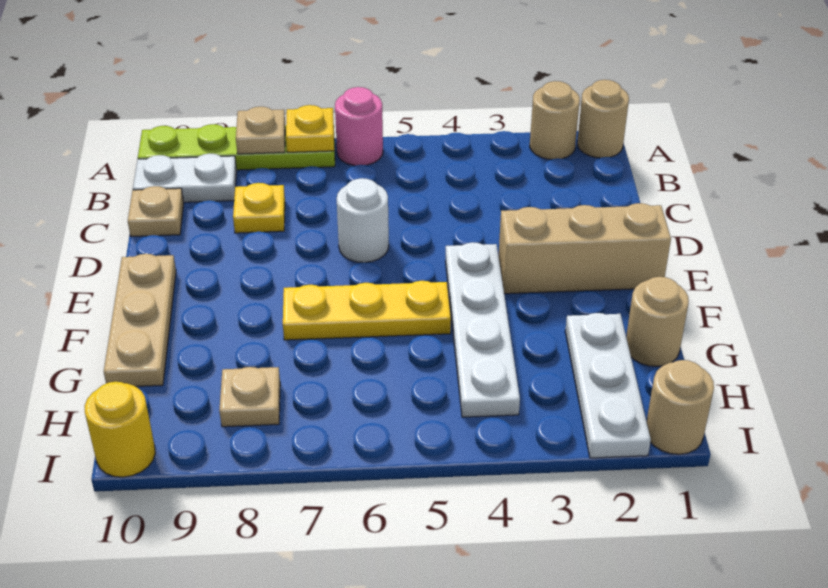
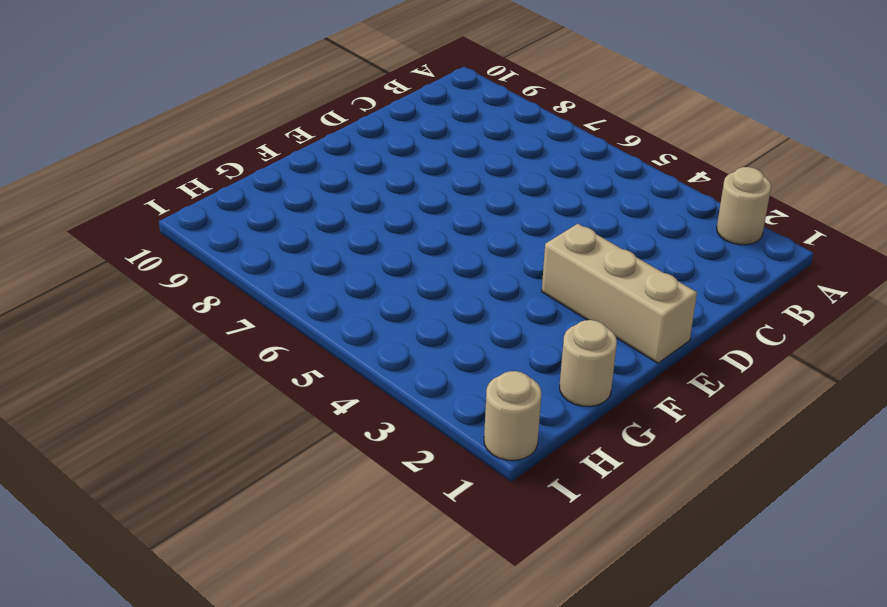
none -> tan 1x1 round brick [577,80,629,158]
none -> pink 1x1 round brick [335,87,383,166]
none -> lime 1x4 plate [138,124,335,170]

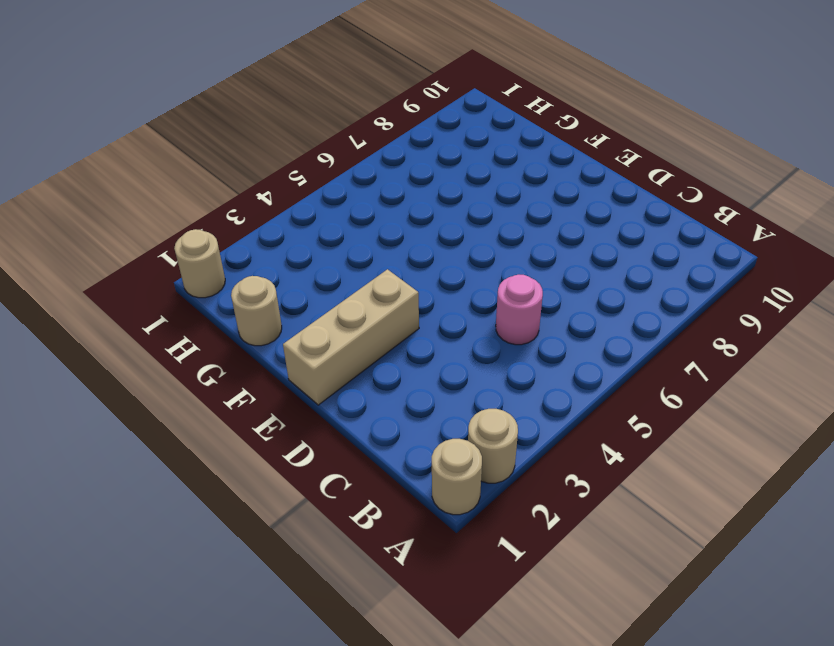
pink 1x1 round brick [496,275,543,345] -> pink 1x1 round brick moved to [335,87,383,166]
none -> lime 1x4 plate [138,124,335,170]
none -> white 1x2 plate [133,154,237,202]
none -> yellow 1x1 plate [233,183,285,233]

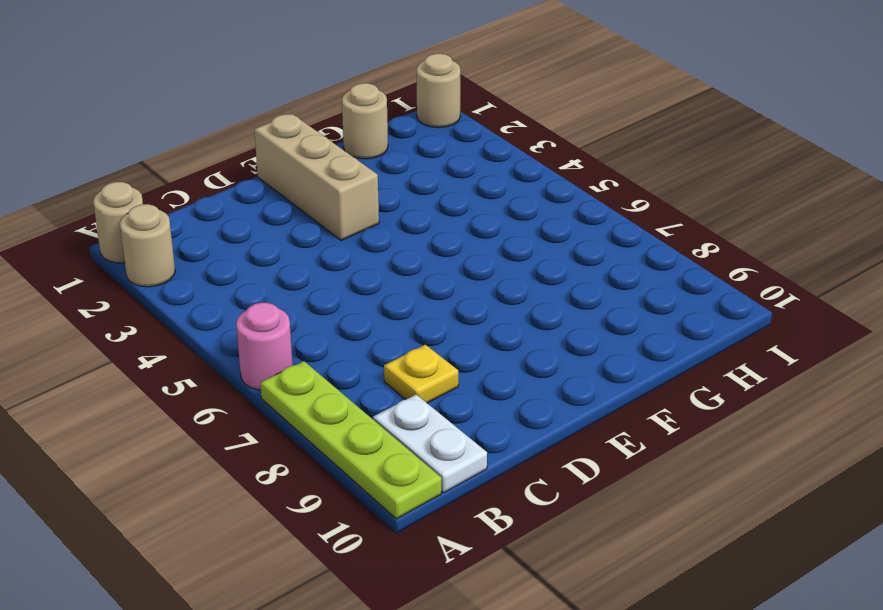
none -> tan 1x1 plate [128,186,184,236]
none -> white 1x1 round brick [337,178,389,263]
none -> white 1x4 plate [445,242,520,417]

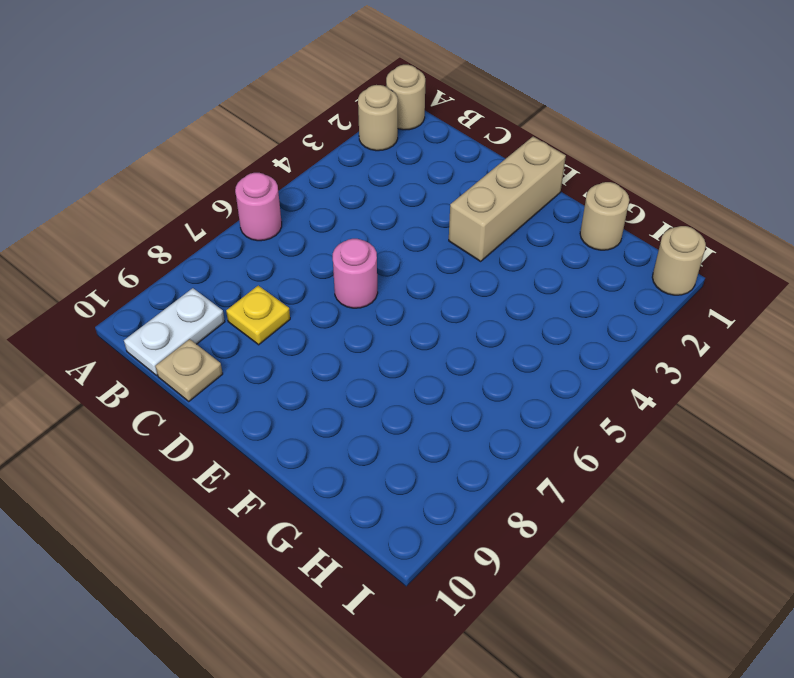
pink 1x1 round brick [333,239,378,308] -> white 1x1 round brick [337,178,389,263]
none -> lime 1x4 plate [138,124,335,170]
none -> white 1x4 plate [445,242,520,417]
none -> tan 1x3 plate [104,254,176,386]

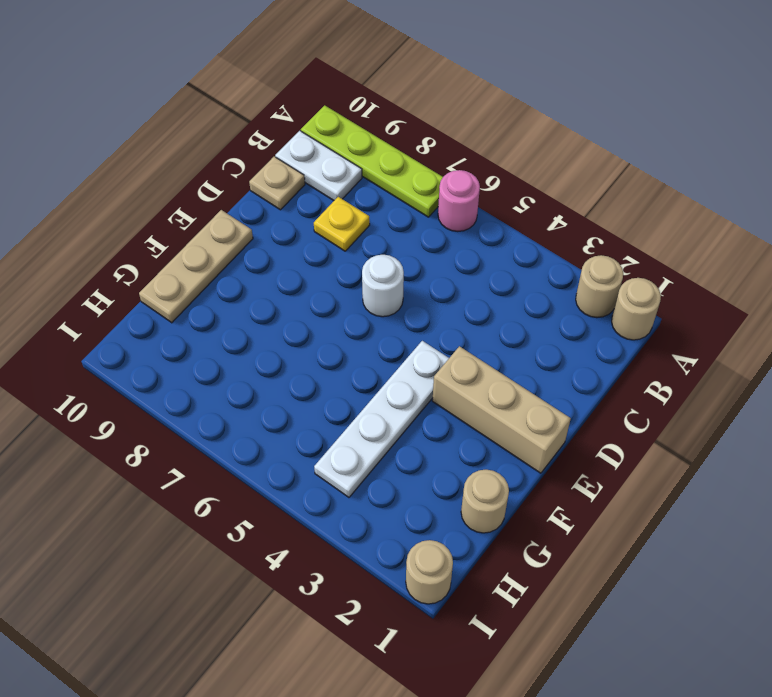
none -> yellow 1x3 plate [283,281,451,340]
none -> white 1x3 plate [565,313,651,458]
none -> tan 1x1 plate [219,367,280,427]

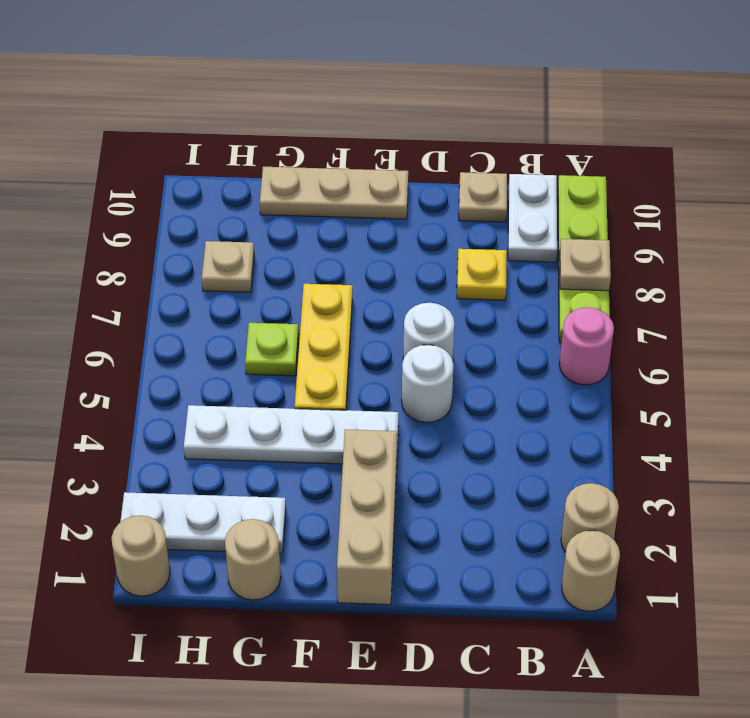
white 1x1 round brick [402,345,453,423] -> none
lime 1x1 plate [245,323,299,376] -> none
none -> yellow 1x1 round brick [85,382,155,477]
none -> yellow 1x1 plate [286,105,334,152]

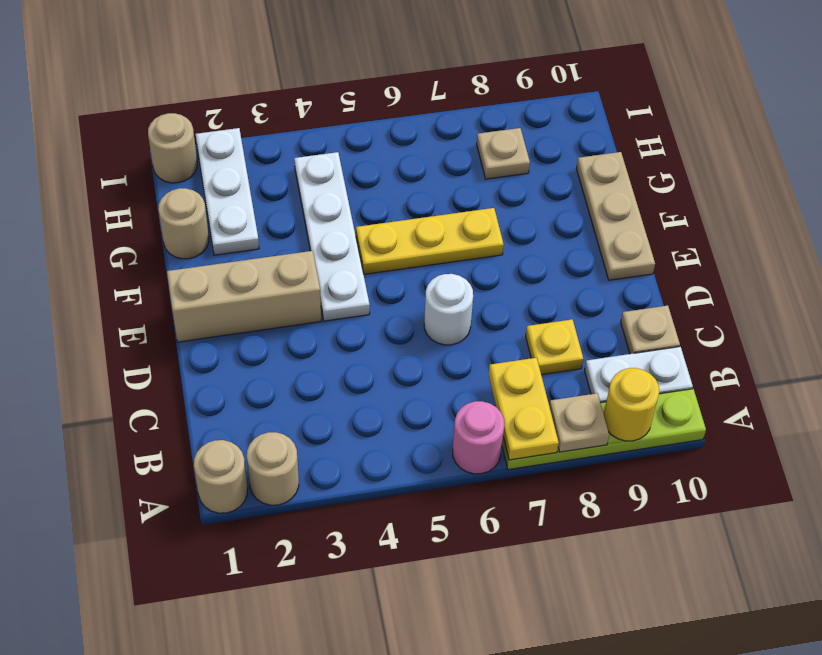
yellow 1x2 plate [489,358,559,460] -> yellow 1x1 plate [286,105,334,152]
yellow 1x1 round brick [604,368,659,441] -> yellow 1x1 round brick moved to [85,382,155,477]

